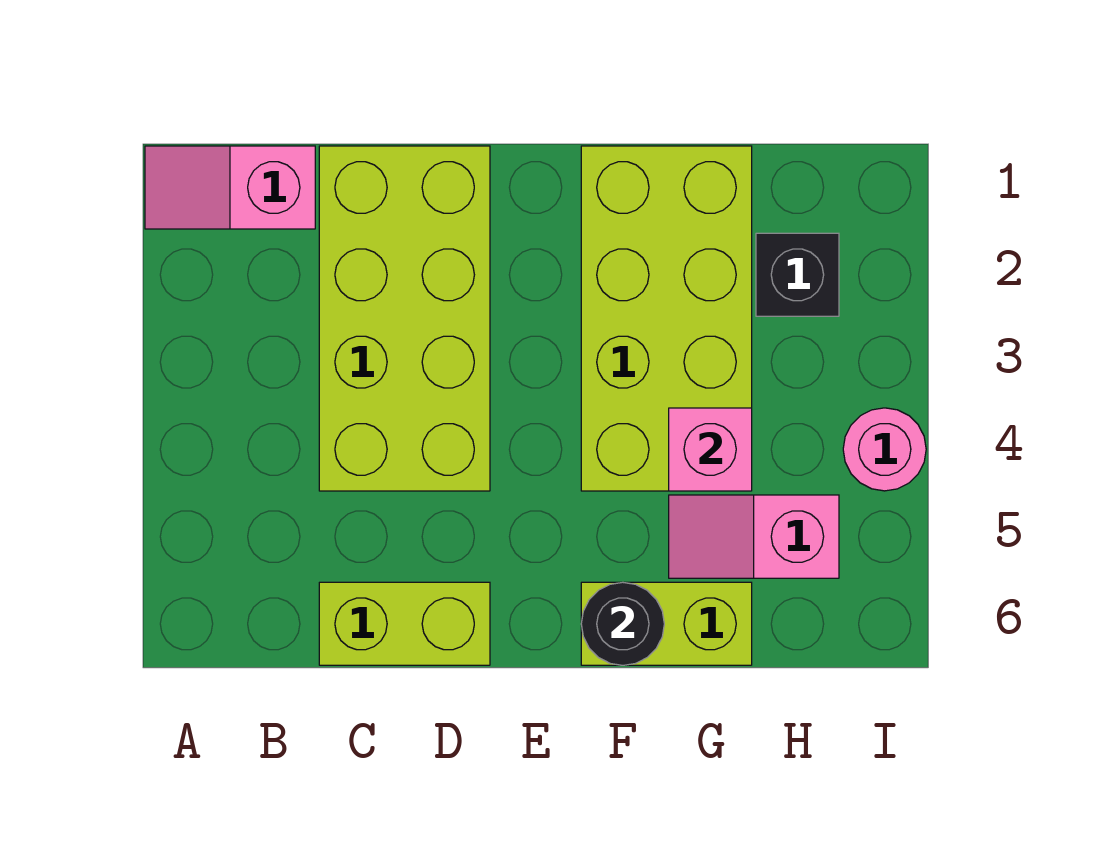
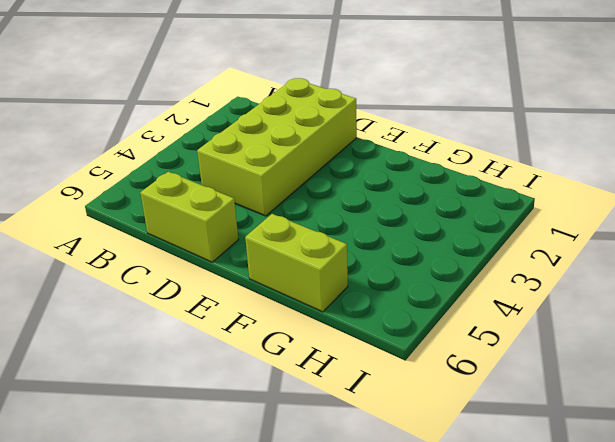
none -> pink 1x2 slope [145,146,315,229]
none -> lime 2x4 brick [581,146,752,491]

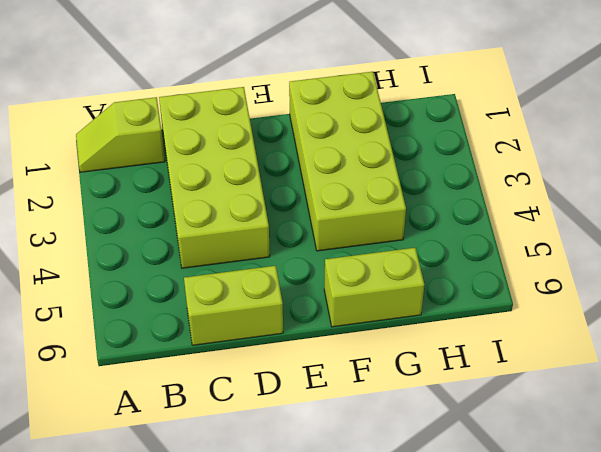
lime 1x2 slope [76,97,165,172] -> pink 1x2 slope [145,146,315,229]
none -> pink 1x2 slope [669,495,839,578]
none -> black 1x1 brick [756,233,839,316]

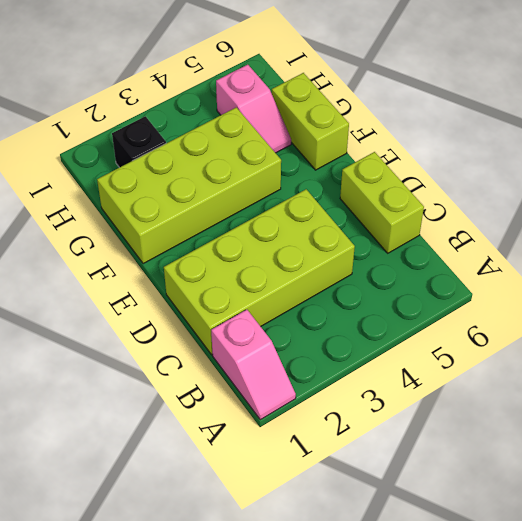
none -> pink 1x1 round brick [843,408,926,491]
none -> black 1x1 round brick [581,582,664,665]

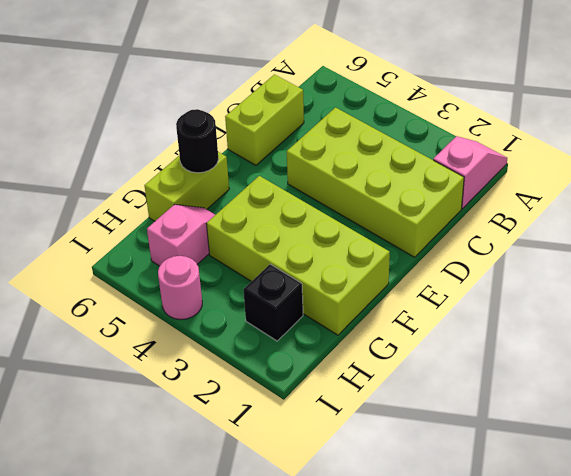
none -> pink 1x1 brick [669,408,752,491]

